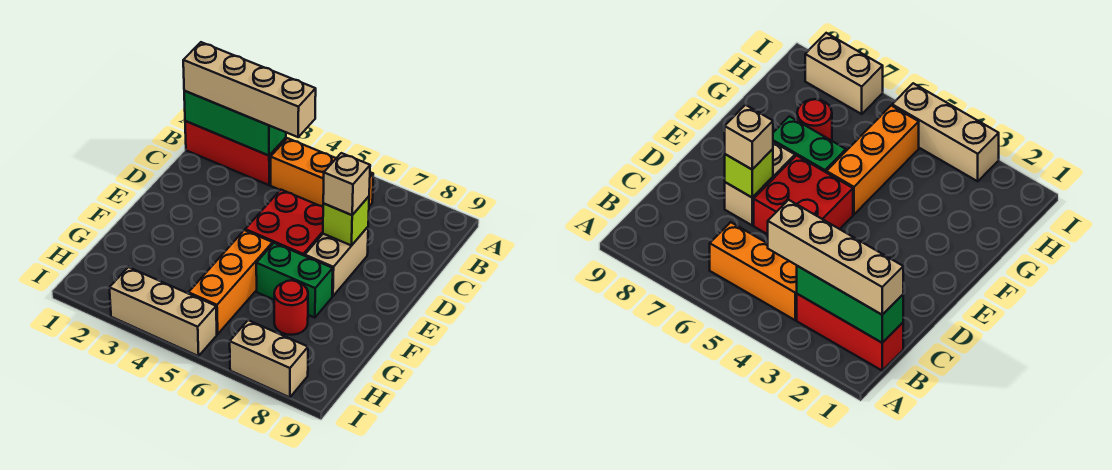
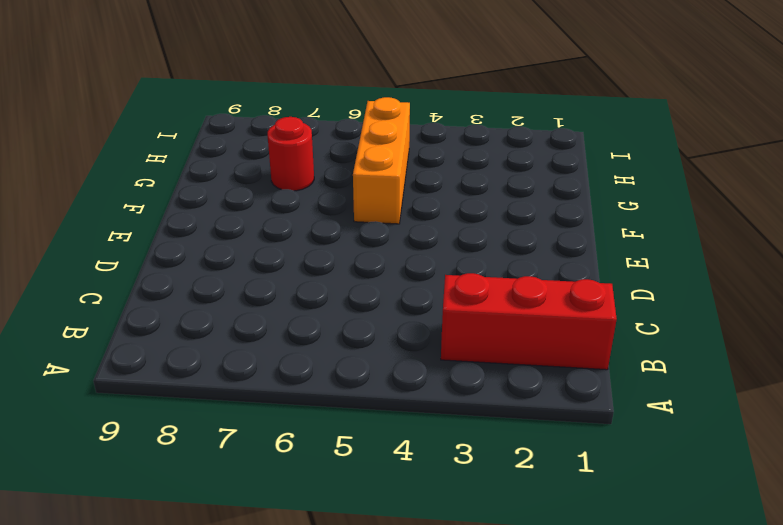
none -> orange 1x3 brick [271,138,373,207]
none -> red 2x2 brick [245,190,323,256]
none -> tan 1x2 brick [305,227,368,296]

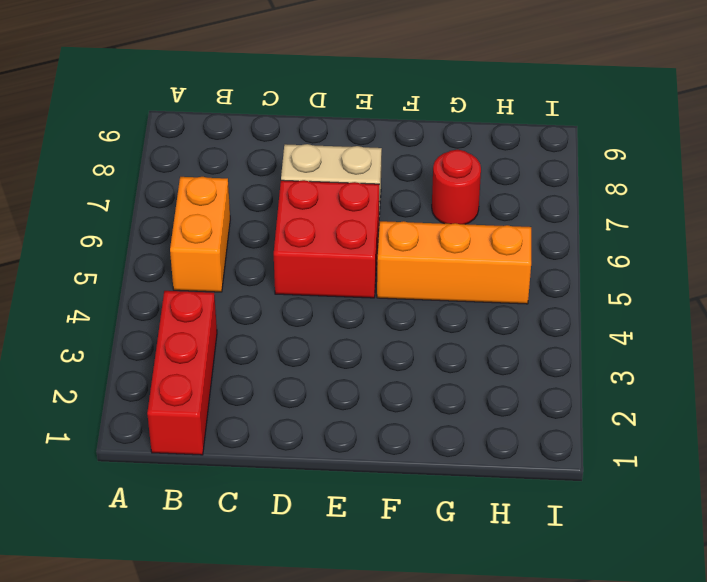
orange 1x2 brick [170,177,230,292] -> orange 1x3 brick [271,138,373,207]
none -> green 1x2 brick [256,243,333,318]
none -> tan 1x3 brick [109,267,217,356]
none -> tan 1x2 brick [230,320,308,397]

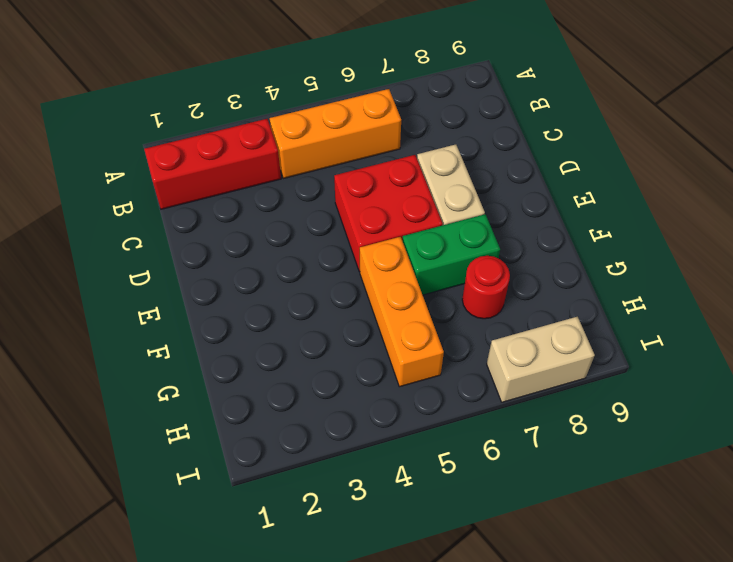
none -> tan 1x3 brick [109,267,217,356]
none -> green 1x3 brick [184,91,286,156]
none -> lime 1x1 brick [323,197,369,246]

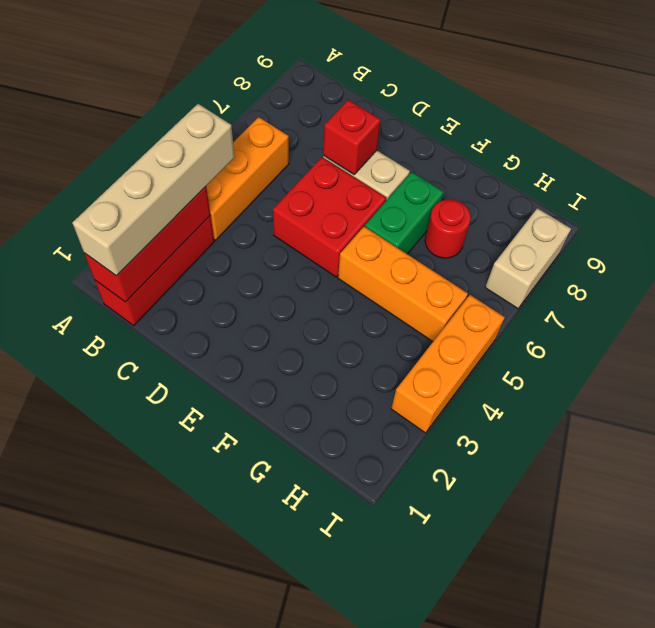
red 1x3 brick [84,187,210,302] -> green 1x3 brick [184,91,286,156]
red 1x1 brick [323,100,381,174] -> lime 1x1 brick [323,197,369,246]
orange 1x3 brick [391,295,505,433] -> tan 1x3 brick [109,267,217,356]
none -> tan 1x1 brick [323,153,370,215]

